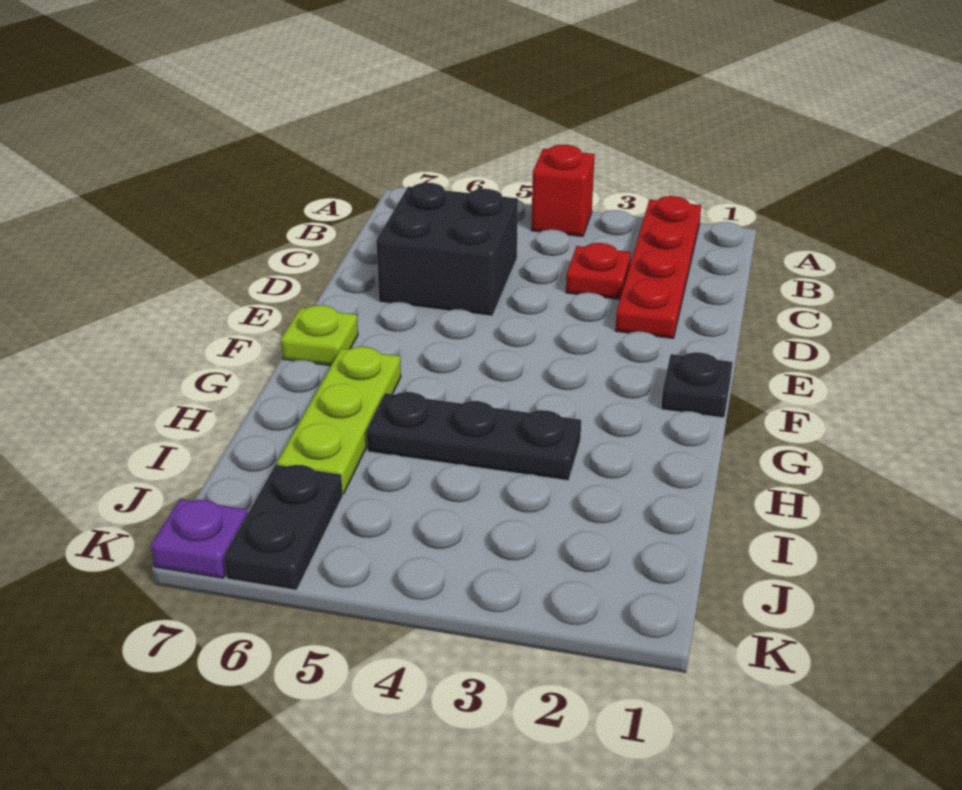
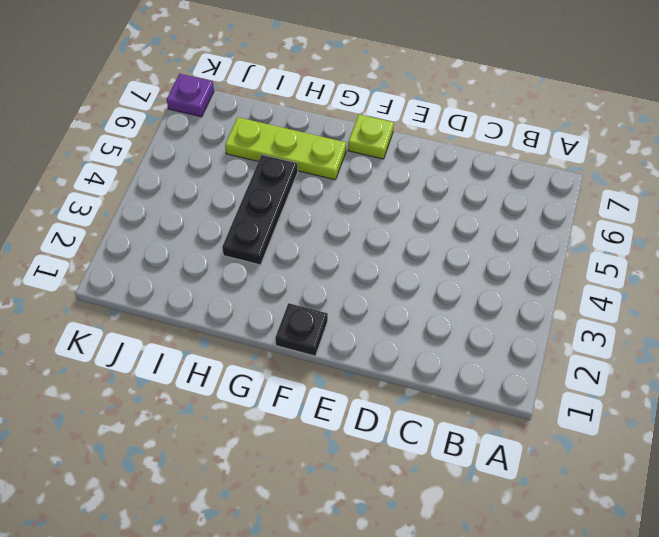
none -> red 1x4 plate [615,196,701,338]
none -> red 1x1 brick [531,145,595,237]

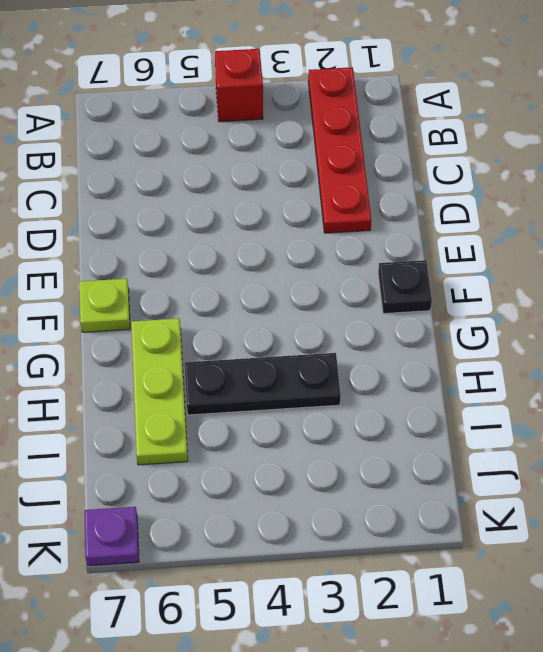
none -> red 1x1 plate [566,243,631,299]
none -> black 2x2 brick [376,183,518,316]

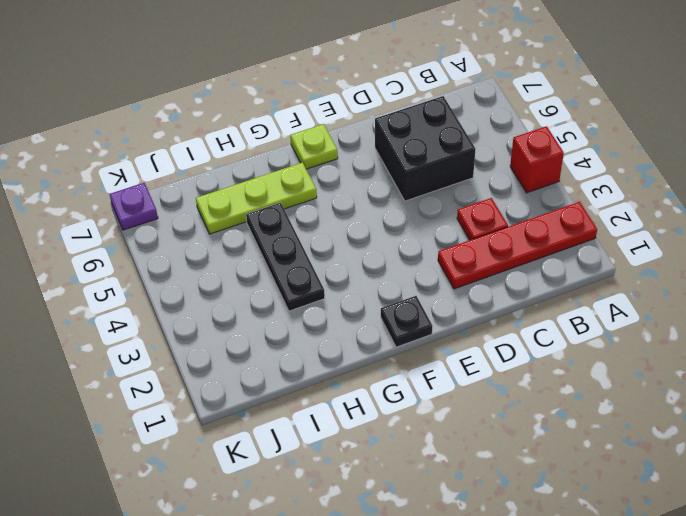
none -> black 1x2 plate [224,465,343,590]

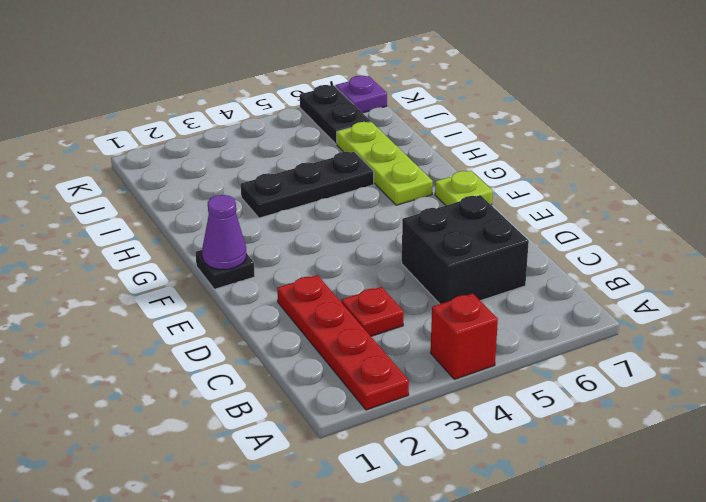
purple 1x1 cone [202,195,247,269] -> none

